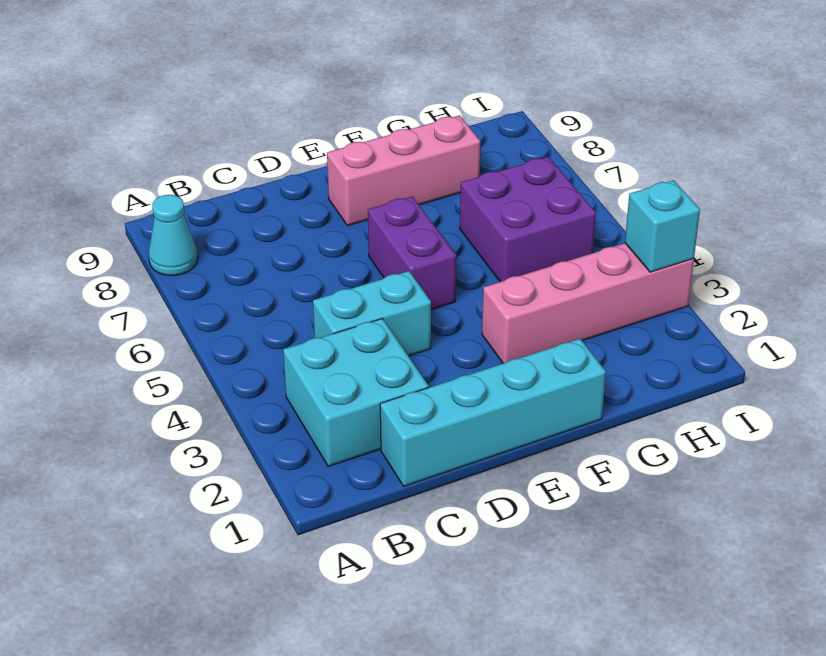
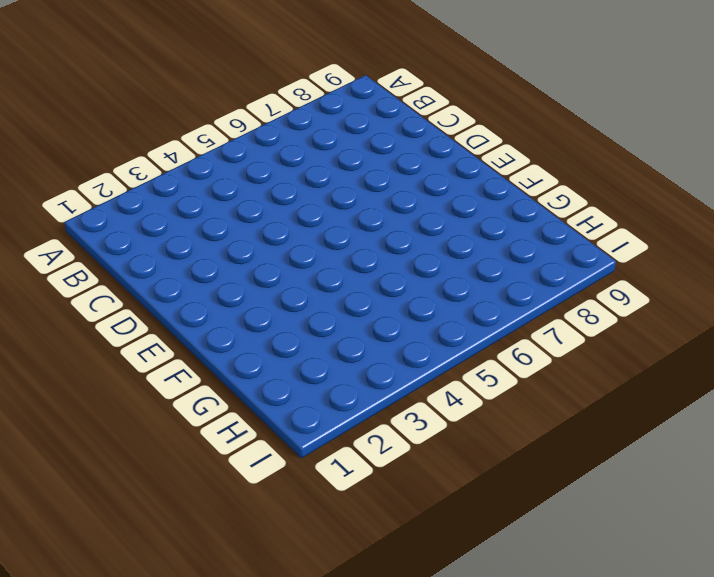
none -> cyan 1x1 cone [149,195,198,276]
none -> cyan 2x2 brick [283,319,429,466]

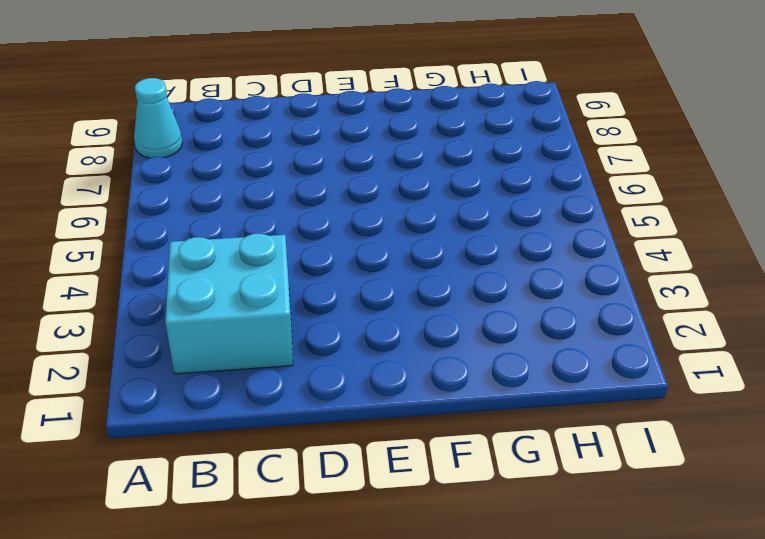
none -> cyan 1x4 brick [380,339,606,486]
none -> cyan 1x2 brick [313,271,431,356]

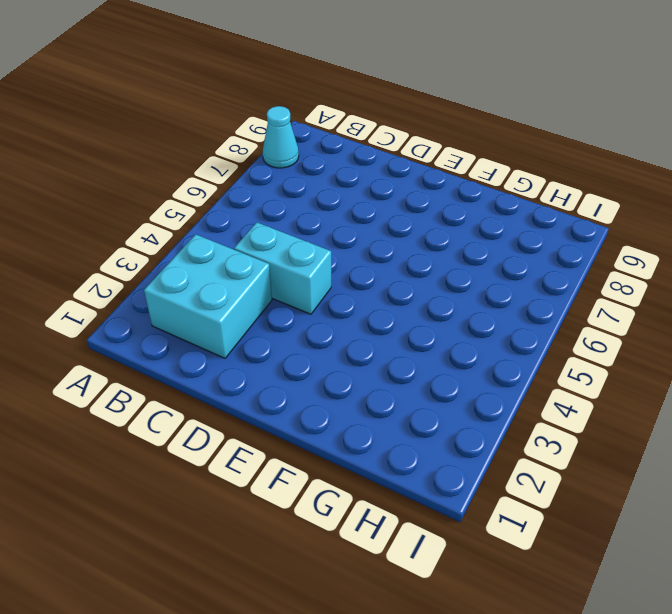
none -> cyan 1x4 brick [380,339,606,486]
none -> purple 1x2 brick [368,197,456,309]

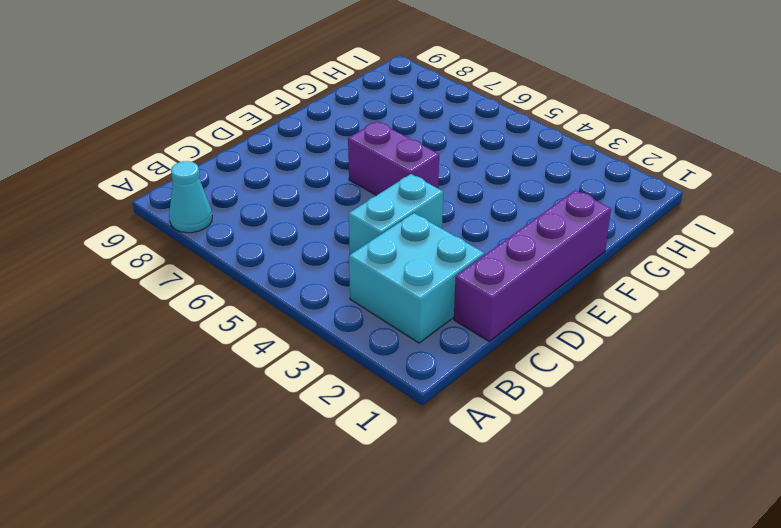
purple 1x4 brick [454,190,611,341] -> cyan 1x4 brick [380,339,606,486]
none -> pink 1x3 brick [327,115,480,226]
none -> pink 1x4 brick [482,243,694,363]

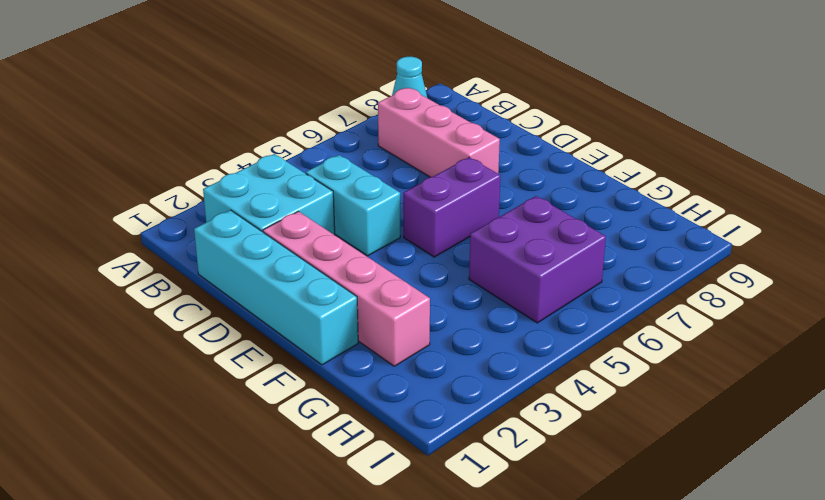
pink 1x3 brick [378,88,500,177] -> pink 1x3 brick moved to [327,115,480,226]
pink 1x4 brick [263,211,430,366] -> pink 1x4 brick moved to [482,243,694,363]
none -> cyan 1x1 brick [625,180,700,272]

